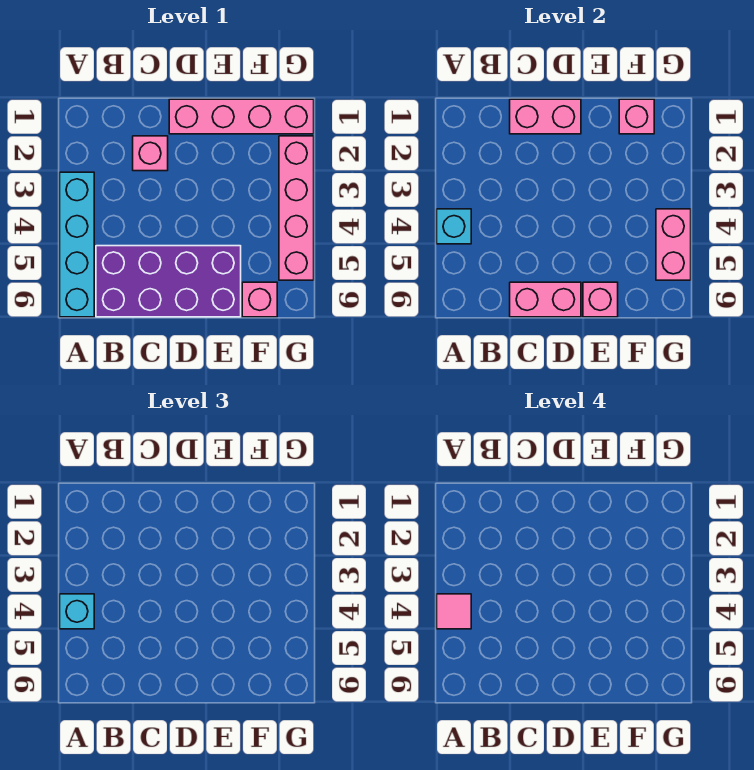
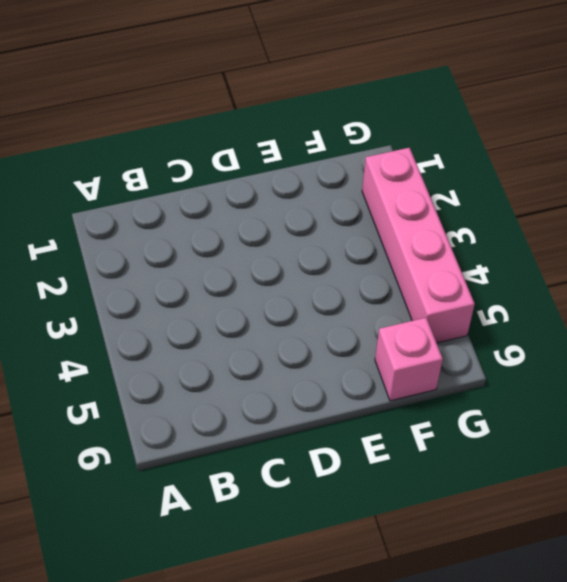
none -> cyan 1x4 brick [60,172,94,317]
none -> purple 2x4 brick [96,246,241,317]
none -> pink 1x1 brick [133,136,168,171]

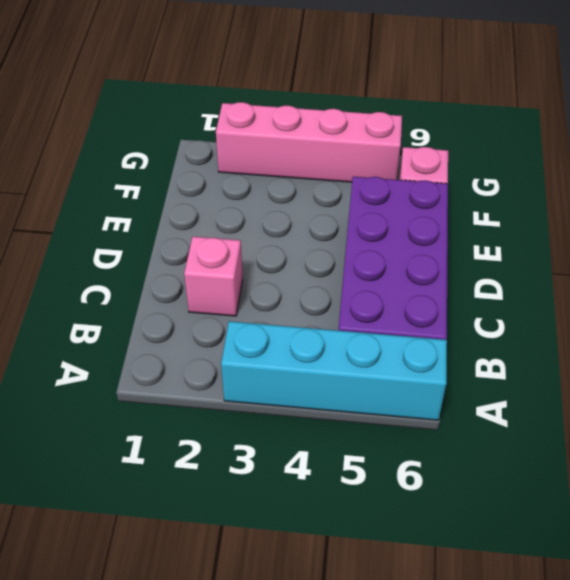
none -> pink 1x4 brick [169,99,314,134]
none -> cyan 1x1 brick [437,209,471,244]
none -> pink 1x2 brick [510,99,581,134]

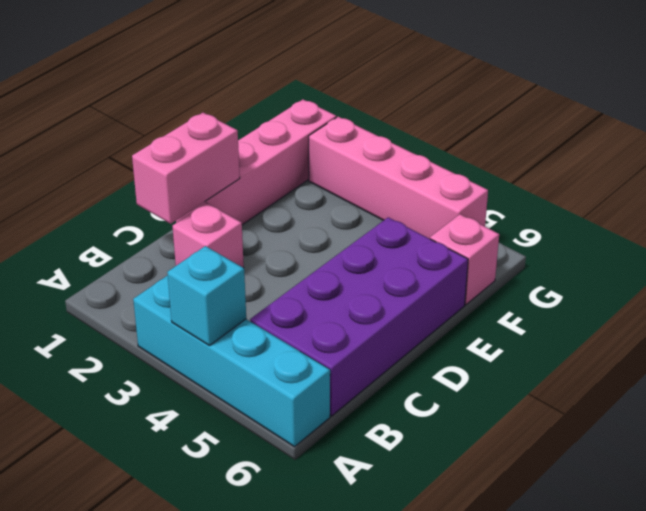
none -> pink 1x2 brick [510,282,581,317]
none -> pink 1x1 brick [583,282,618,317]
none -> pink 1x1 brick [619,99,654,134]

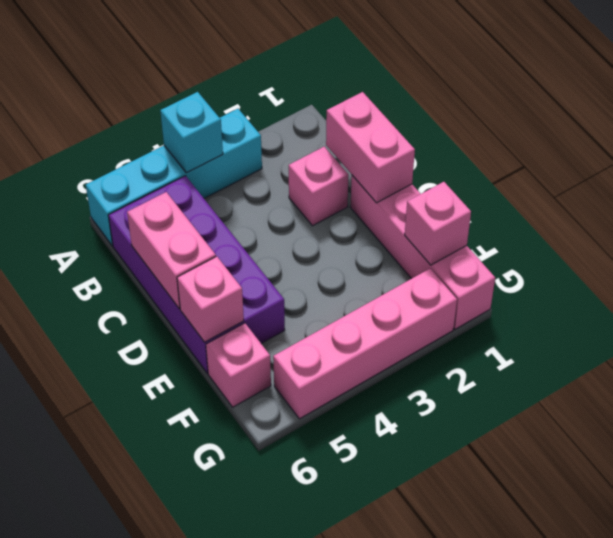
none -> pink 1x2 brick [656,209,691,280]
none -> cyan 1x1 brick [60,594,94,629]
none -> pink 1x1 tile [437,594,471,629]

